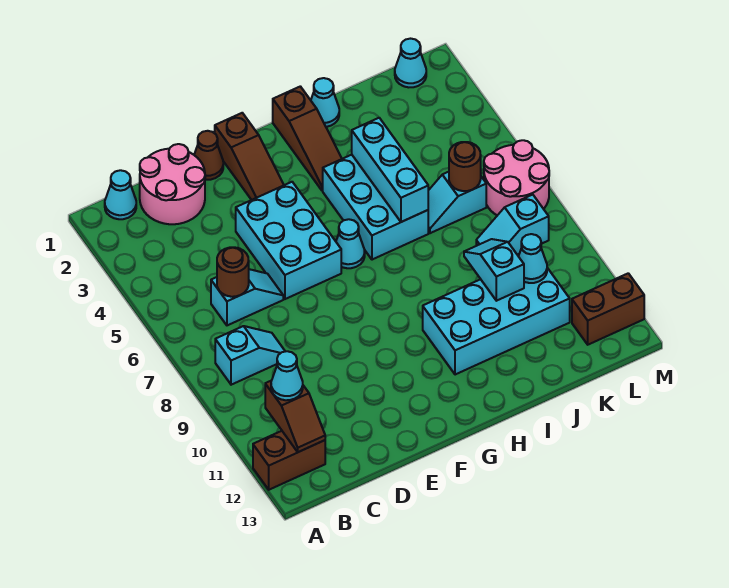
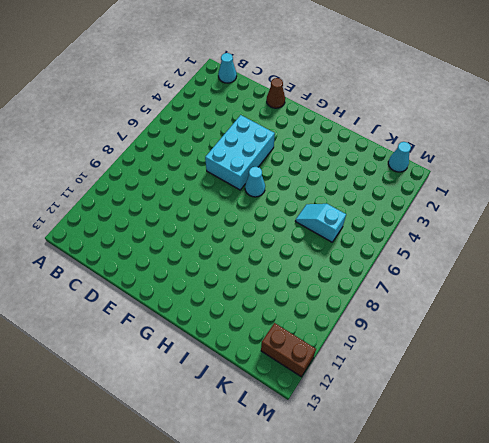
none -> brown 1x2 brick [253,431,325,490]
none -> cyan 1x2 slope [215,326,285,385]
none -> pink 2x2 round brick [140,144,205,224]

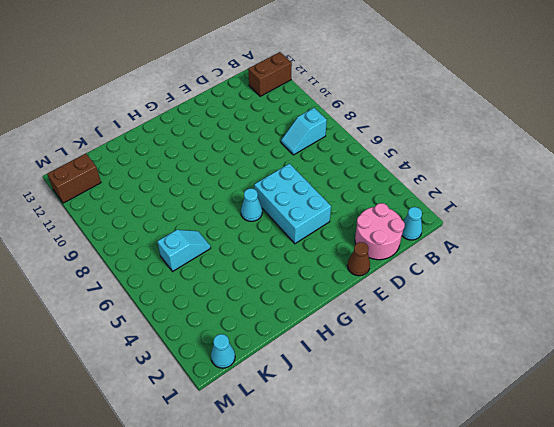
none -> cyan 1x2 slope [211,269,283,325]
none -> brown 1x3 slope [215,113,284,200]
none -> brown 1x3 slope [273,86,342,191]

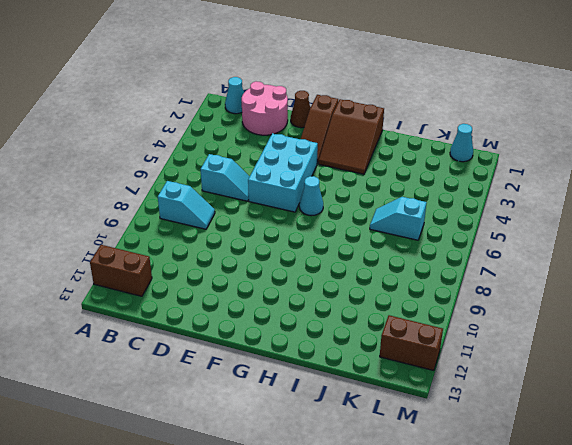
brown 2x3 slope [319,99,384,174] -> brown 1x3 slope [273,86,342,191]
none -> cyan 2x3 brick [323,155,428,260]
none -> cyan 2x4 brick [423,268,570,375]
none -> cyan 1x1 cone [311,78,339,127]

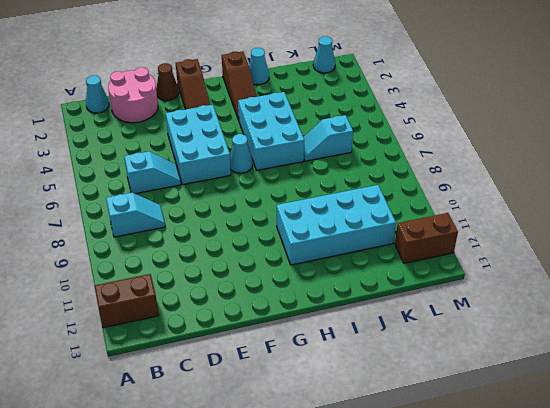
none -> cyan 1x2 slope [476,195,549,255]
none -> pink 2x2 round brick [484,140,549,215]
none -> brown 1x2 slope [265,380,325,452]

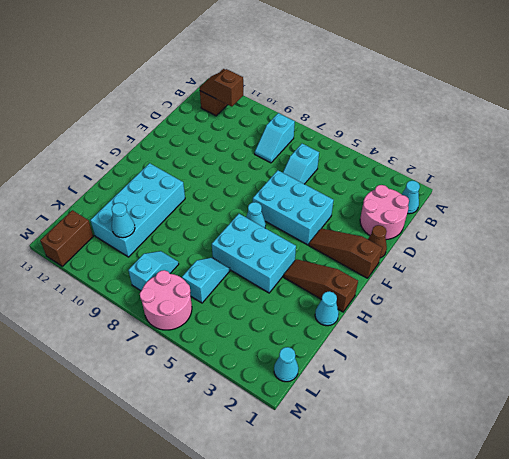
none -> brown 1x1 round brick [217,247,249,297]
none -> cyan 1x3 brick [352,118,428,222]
none -> cyan 1x2 slope [464,239,524,301]

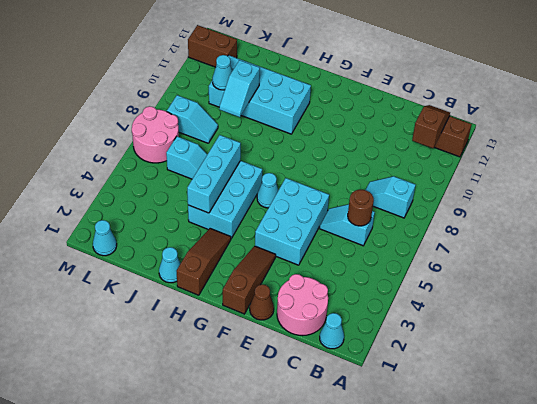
none -> brown 1x1 round brick [449,142,481,191]
none -> cyan 1x1 cone [271,351,303,400]

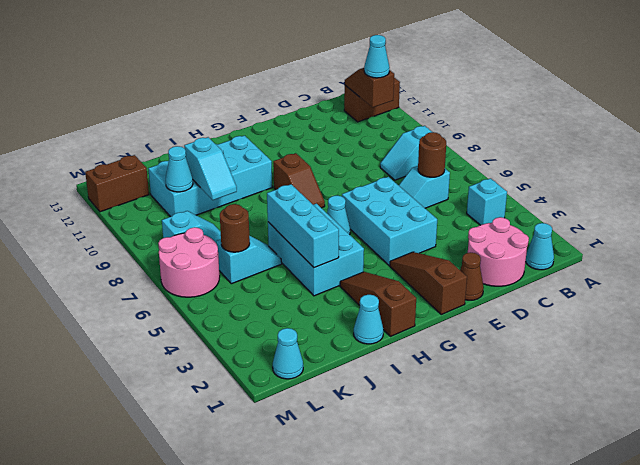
cyan 1x1 brick [467,178,507,225] -> none
brown 1x2 slope [273,153,325,208] -> none

